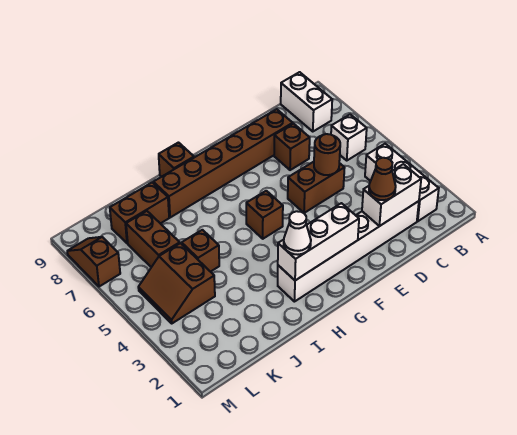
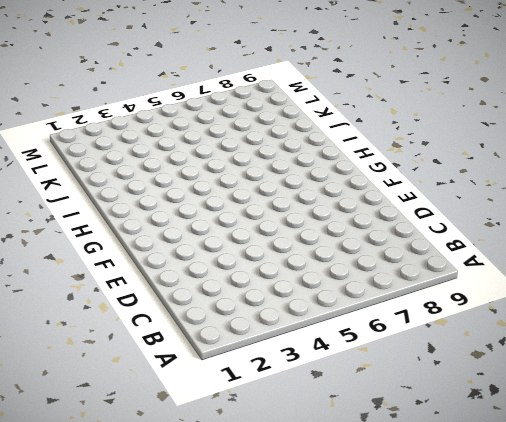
none -> white 1x3 brick [365,144,439,221]
none -> white 1x1 brick [331,114,367,160]
none -> white 1x2 brick [281,72,332,132]

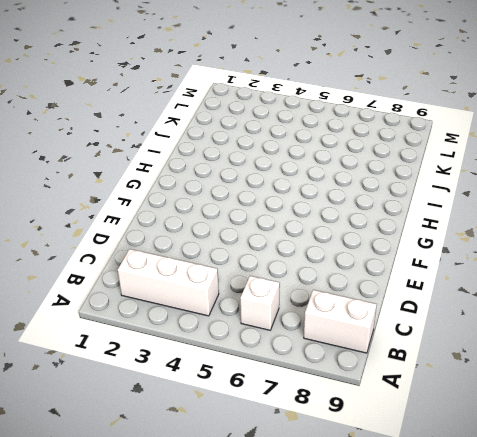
none -> white 1x6 brick [278,201,419,302]
none -> brown 1x2 brick [288,162,344,213]
none -> brown 1x1 brick [274,124,310,170]

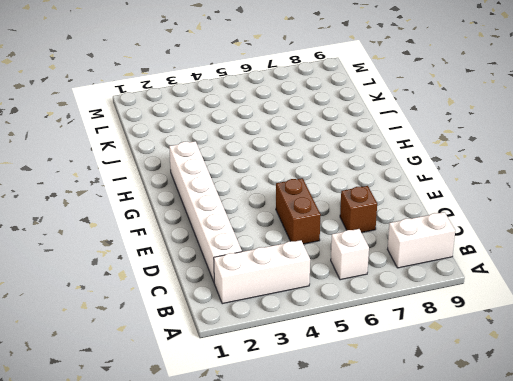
none -> brown 1x6 brick [153,109,293,217]
none -> brown 1x1 brick [246,191,283,239]
none -> brown 1x1 brick [159,143,194,177]

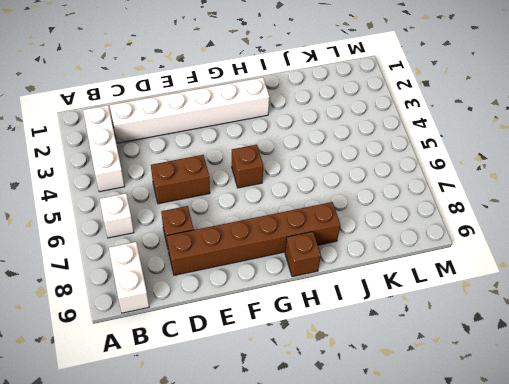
none -> brown 1x1 brick [182,230,219,272]
none -> brown 1x2 brick [110,182,169,243]
none -> brown 2x2 slope [138,243,215,323]

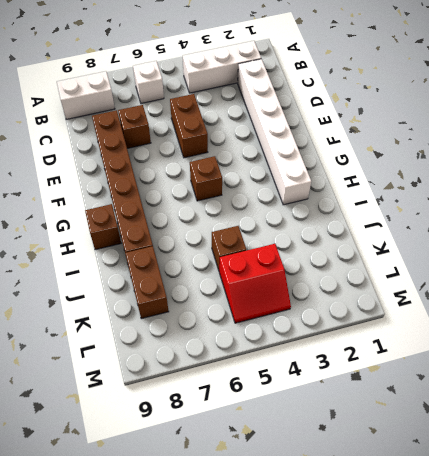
red 2x2 slope [219,244,291,323] -> brown 2x2 slope [138,243,215,323]
none -> brown 1x2 brick [126,211,180,267]
none -> brown 1x2 slope [67,237,120,287]
none -> white 1x2 brick [362,164,421,226]

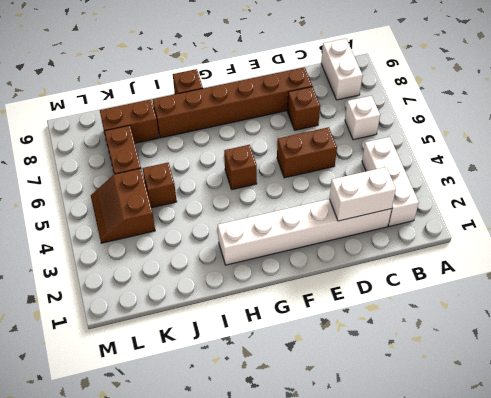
none -> brown 1x2 slope [67,237,120,287]
none -> brown 1x1 round brick [314,134,340,175]
none -> white 1x3 brick [278,203,359,280]

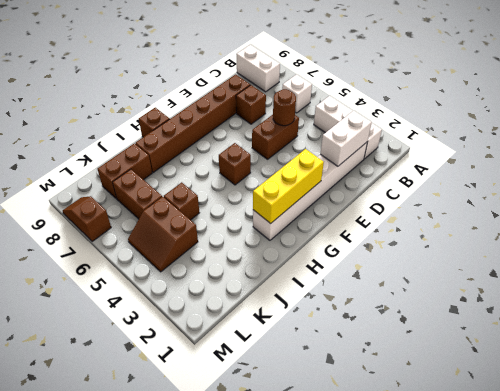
yellow 1x3 brick [253,149,324,223] -> white 1x3 brick [278,203,359,280]
none -> brown 1x1 cone [369,158,396,200]
none -> white 1x1 cone [284,211,311,255]

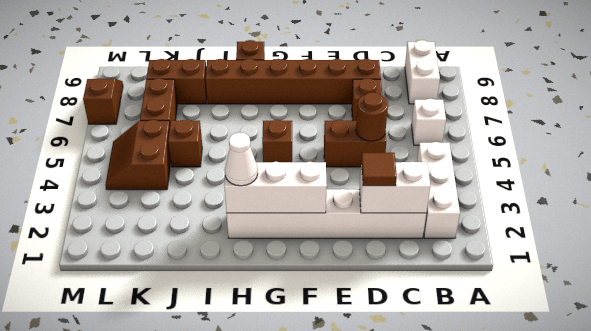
brown 1x1 tile [361,153,397,186] -> brown 1x1 cone [369,158,396,200]

